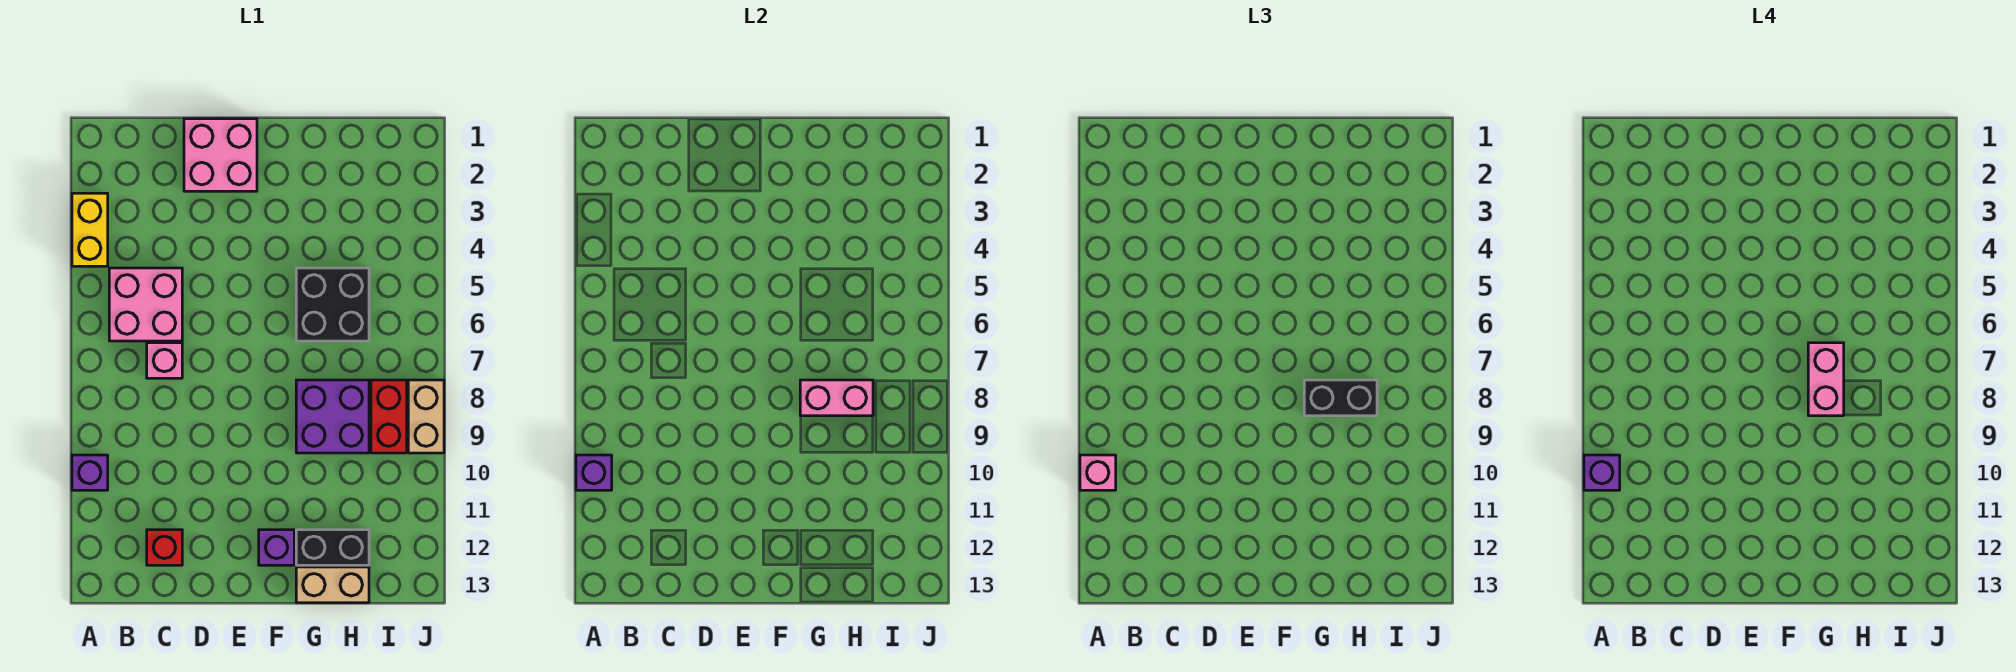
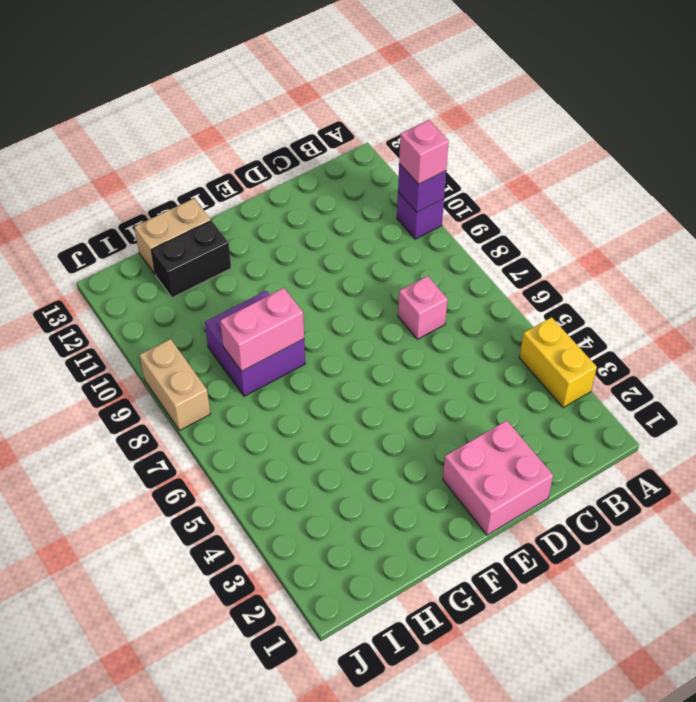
none -> pink 2x2 brick [109,268,182,341]
none -> red 1x1 brick [147,530,182,565]
none -> purple 1x1 brick [259,530,294,565]

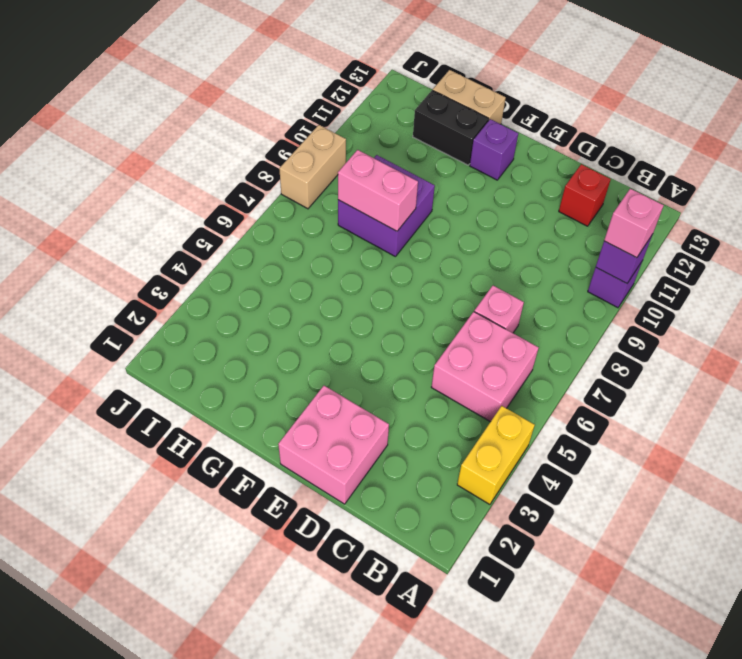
none -> black 2x2 brick [296,268,369,341]
none -> red 1x2 brick [371,380,407,453]
none -> black 1x2 brick [1304,380,1377,416]

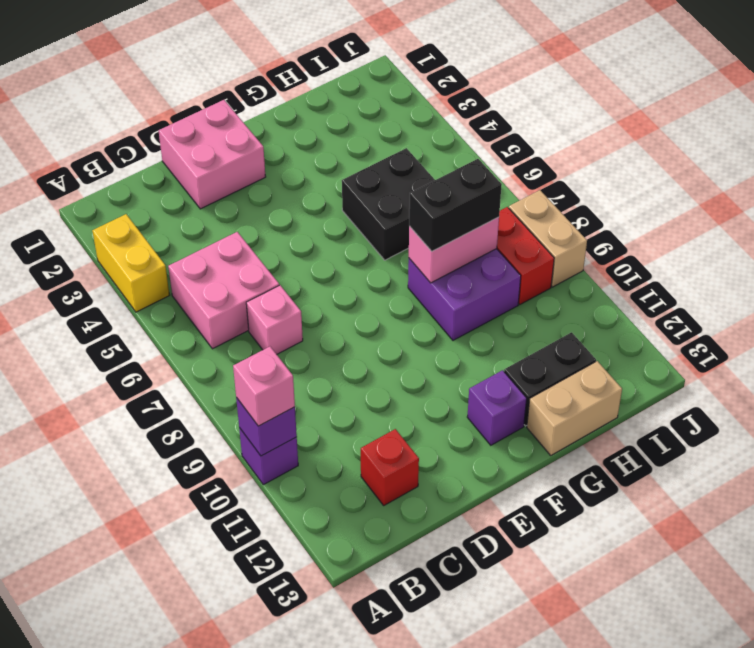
none -> purple 1x1 brick [1584,455,1620,490]
none -> pink 1x2 brick [1808,343,1844,416]

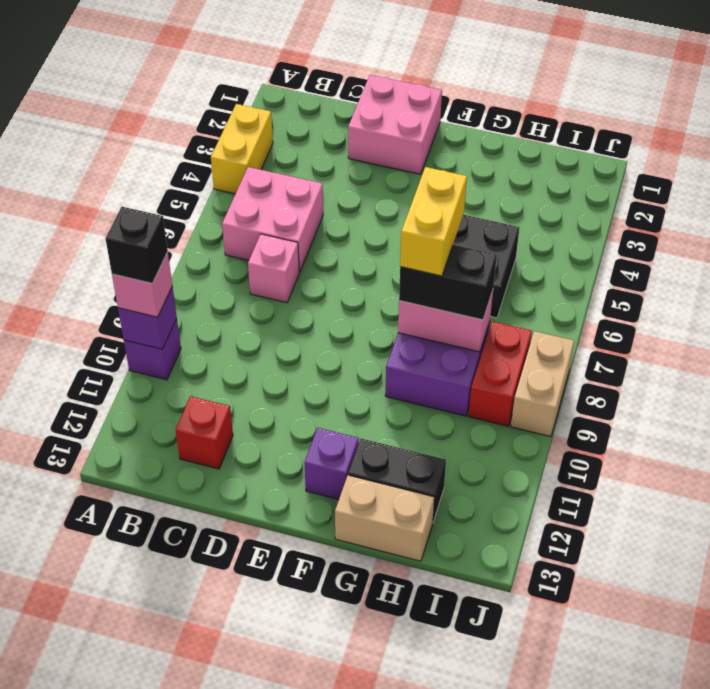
black 1x1 brick [106,207,168,283] -> purple 1x1 brick [1584,455,1620,490]
yellow 1x2 brick [400,167,467,276] -> pink 1x2 brick [1808,343,1844,416]

